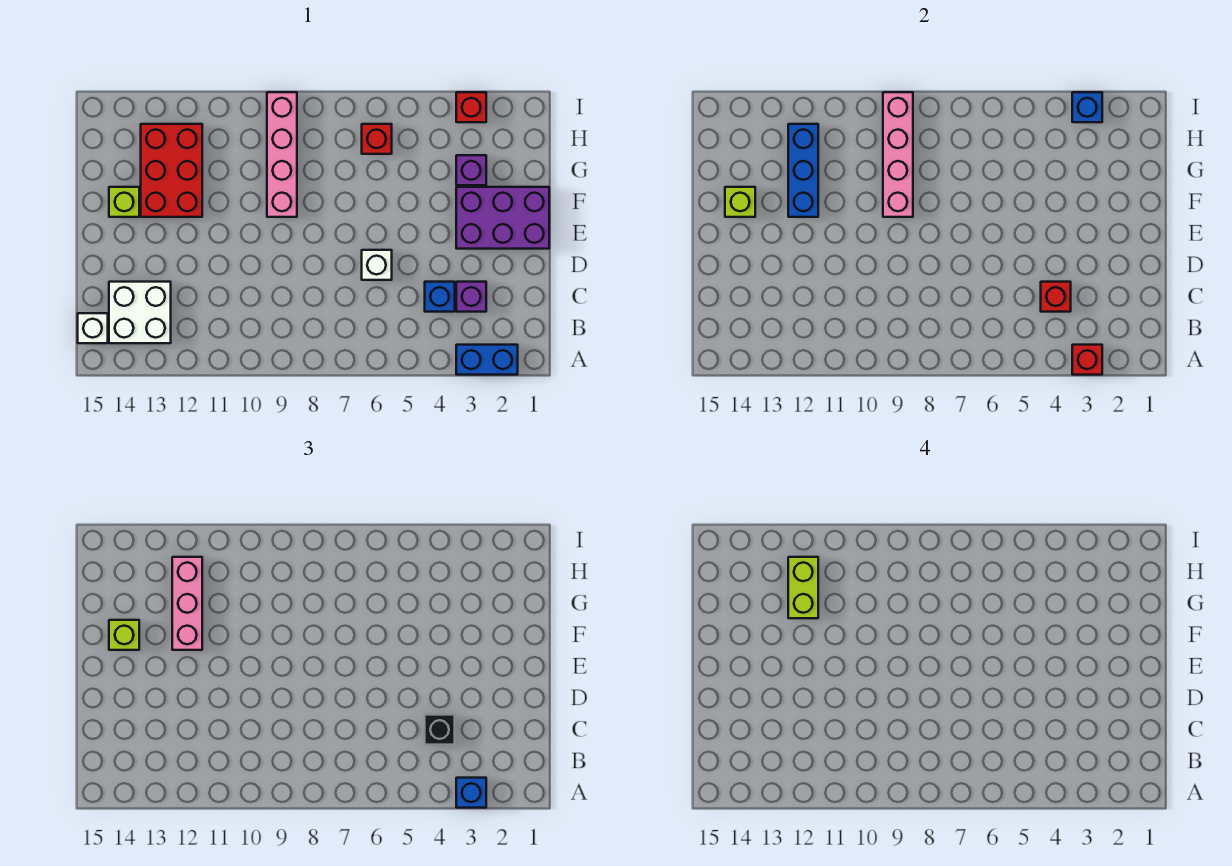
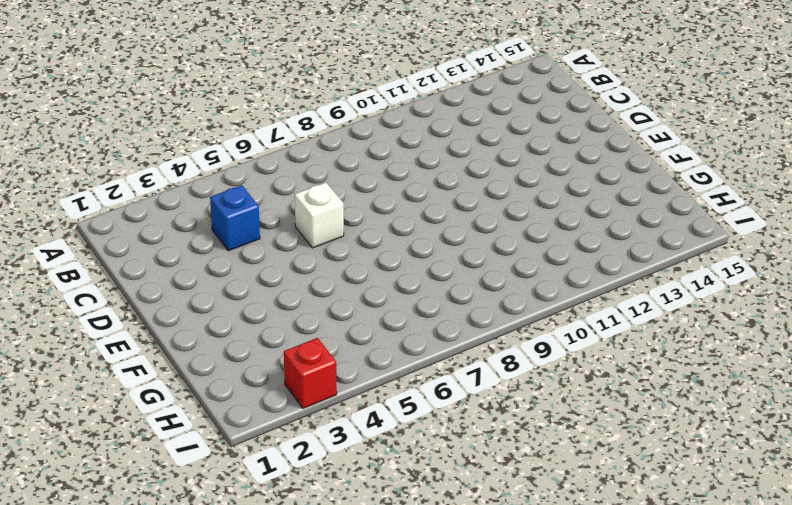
none -> blue 1x2 brick [456,345,518,375]
none -> white 2x2 brick [109,282,171,343]
none -> white 1x1 brick [78,313,108,343]

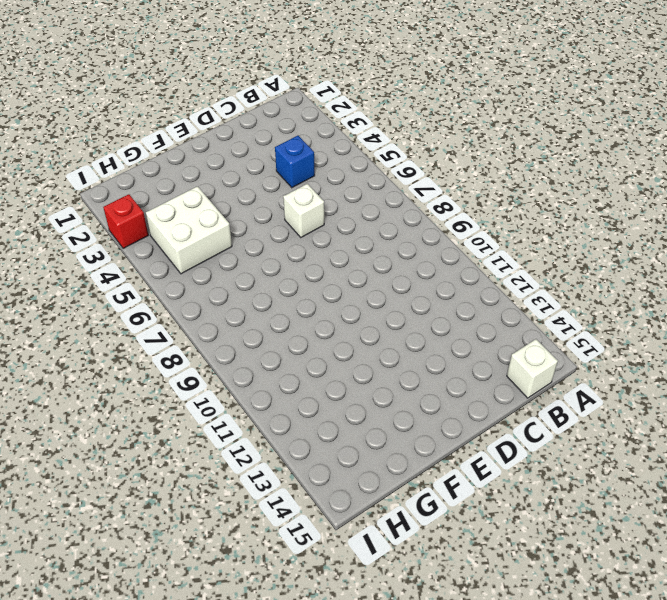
white 2x2 brick [146,186,232,274] -> white 2x2 brick moved to [109,282,171,343]
none -> blue 1x2 brick [456,345,518,375]
none -> purple 1x1 brick [456,282,486,312]
none -> purple 2x3 brick [456,187,549,249]

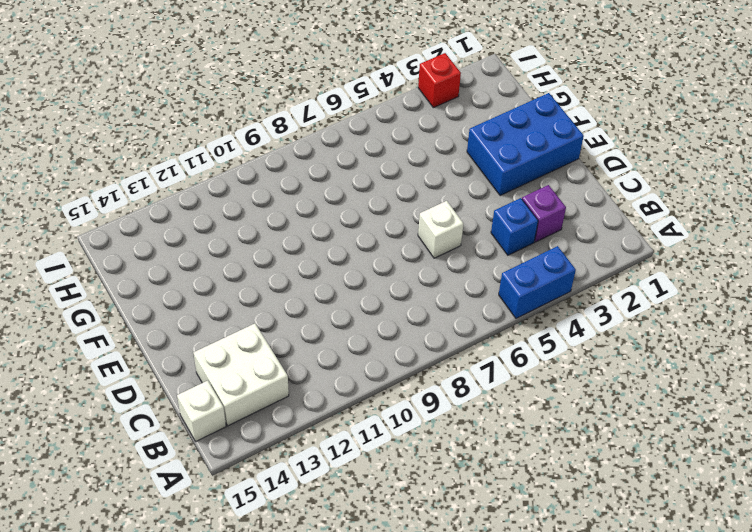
blue 1x2 brick [499,246,576,318] -> blue 1x2 brick moved to [456,345,518,375]
blue 2x3 brick [467,93,584,196] -> purple 2x3 brick [456,187,549,249]
none -> pink 1x4 brick [267,92,297,217]
none -> red 2x3 brick [141,124,202,217]
none -> lime 1x1 brick [109,187,139,217]

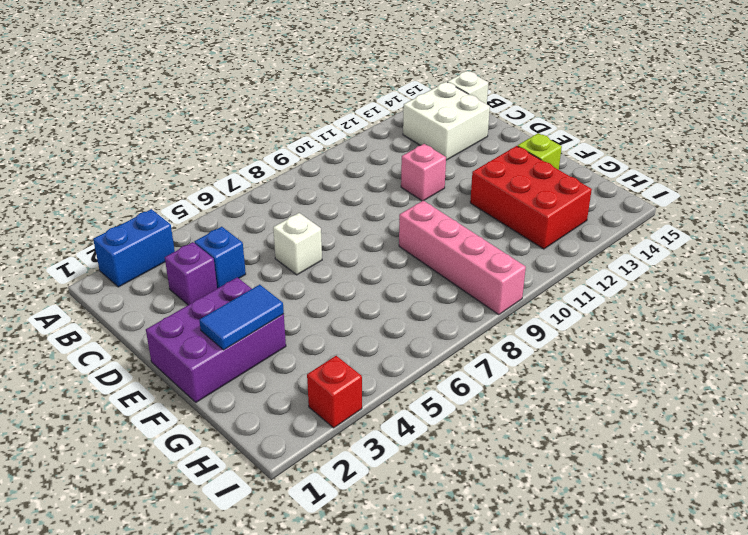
pink 1x1 brick [401,144,446,201] -> none
blue 1x2 tile [199,285,284,350] -> none
none -> purple 1x1 brick [456,155,486,185]
none -> red 1x1 brick [362,124,392,154]
none -> red 1x1 brick [1072,345,1102,375]

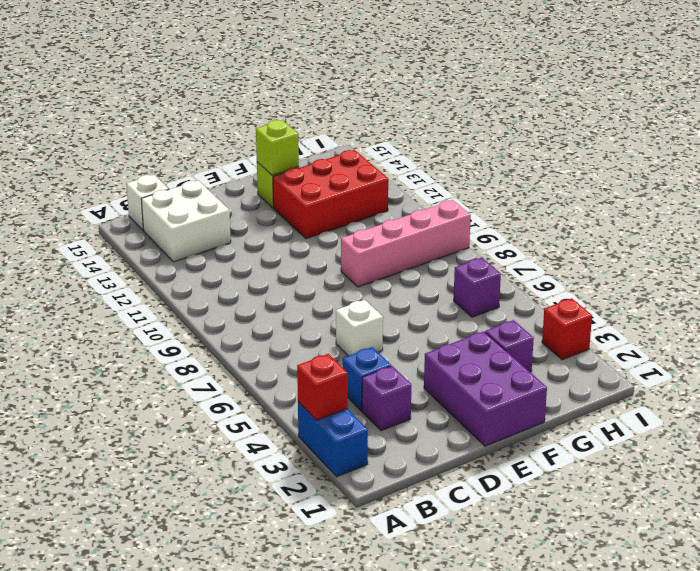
purple 1x1 brick [454,258,501,317] -> red 1x1 brick [362,124,392,154]
none -> red 1x1 brick [1041,282,1071,312]
none -> pink 1x4 brick [883,92,913,217]
none -> blue 1x3 brick [788,124,818,217]

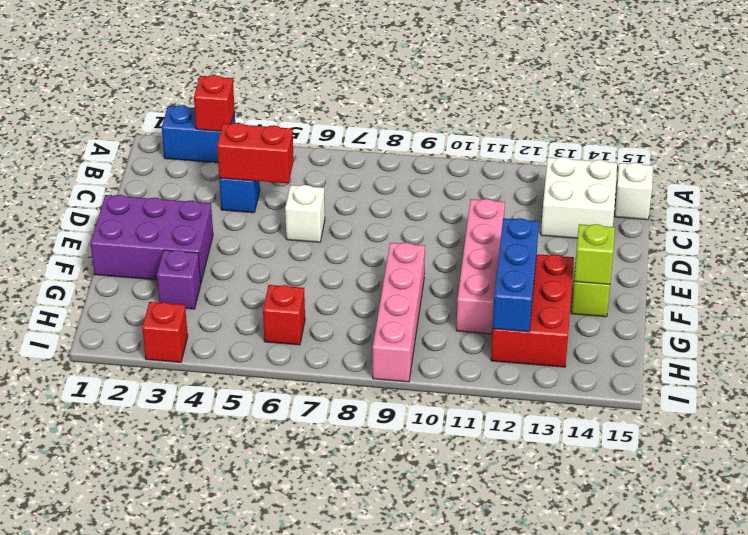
red 1x2 brick [217,123,294,183] -> red 1x1 brick [1041,282,1071,312]
pink 1x4 brick [456,199,505,334] -> pink 1x4 brick moved to [883,92,913,217]
none -> purple 1x1 brick [456,282,486,312]
none -> blue 1x1 brick [1072,92,1102,122]
none -> blue 1x1 brick [456,778,486,808]

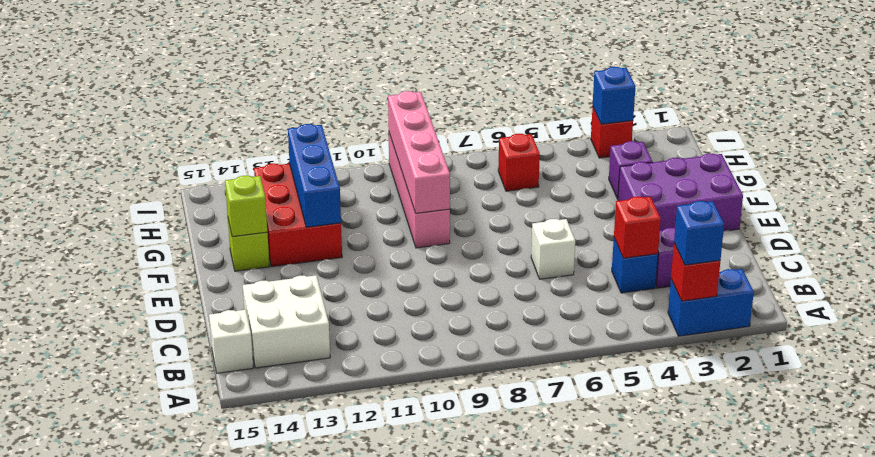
none -> black 1x1 brick [425,715,455,745]
none -> pink 1x3 brick [172,557,202,650]
none -> lime 1x1 brick [109,620,139,650]

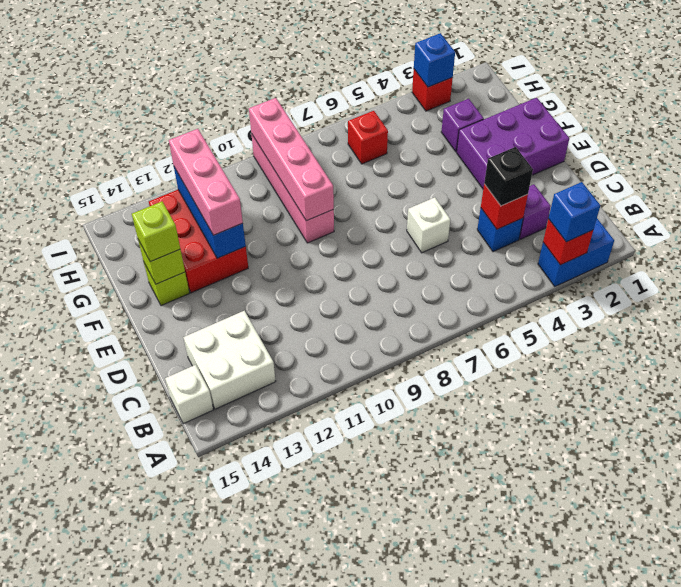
none -> lime 1x2 brick [788,557,818,618]

